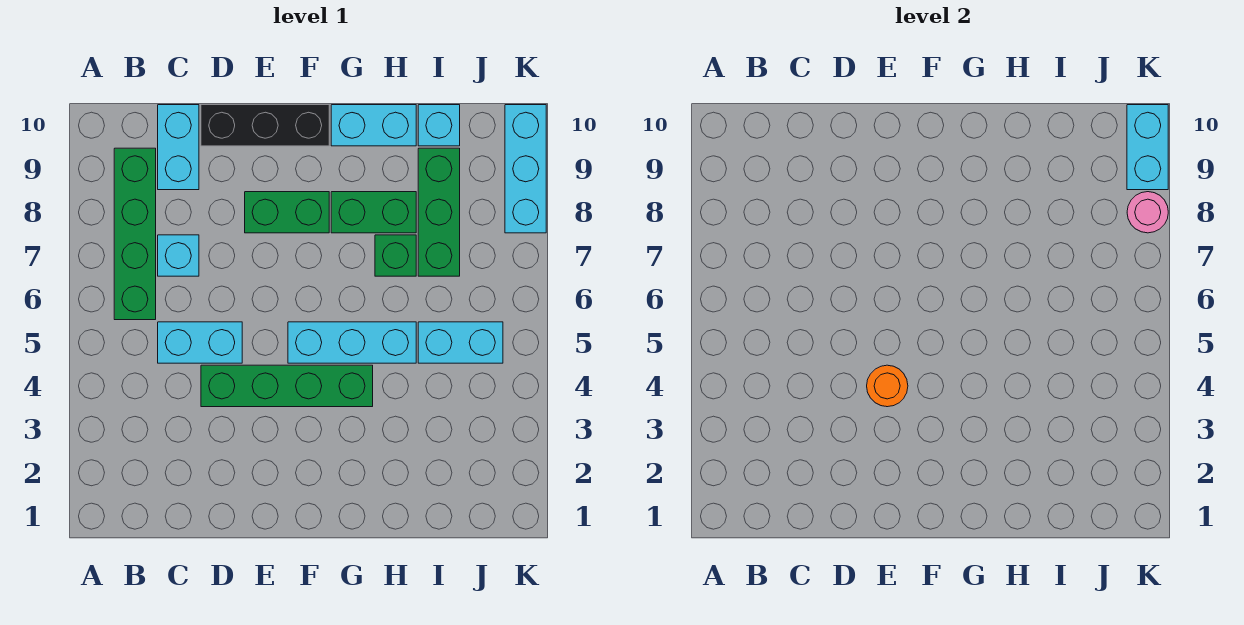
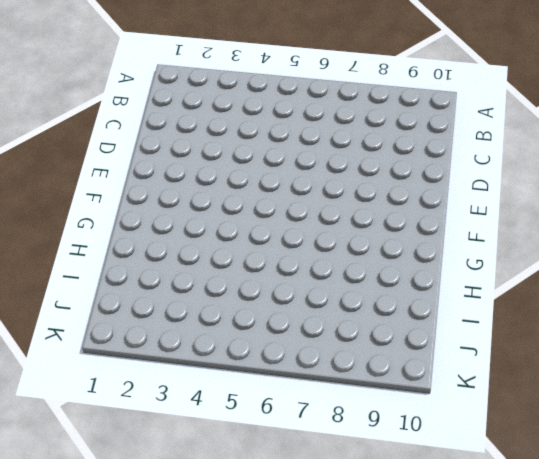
none -> green 1x4 brick [114,148,156,320]
none -> cyan 1x2 brick [158,322,242,363]
none -> cyan 1x1 brick [158,235,199,276]

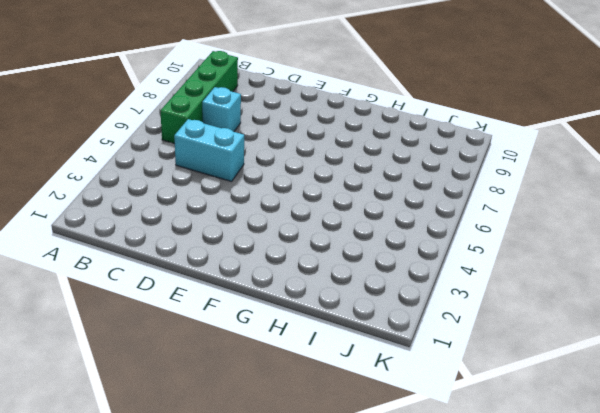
none -> cyan 1x2 brick [158,105,199,190]
none -> green 1x4 brick [201,365,373,407]
none -> black 1x3 brick [201,105,329,146]

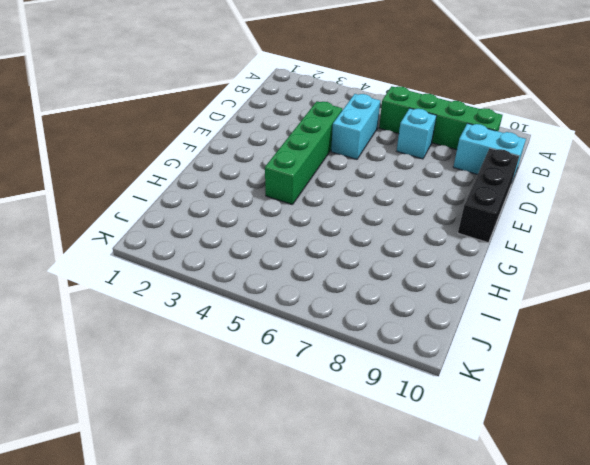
none -> green 1x2 brick [245,192,329,233]
none -> cyan 1x3 brick [288,322,416,363]
none -> green 1x2 brick [331,192,416,233]

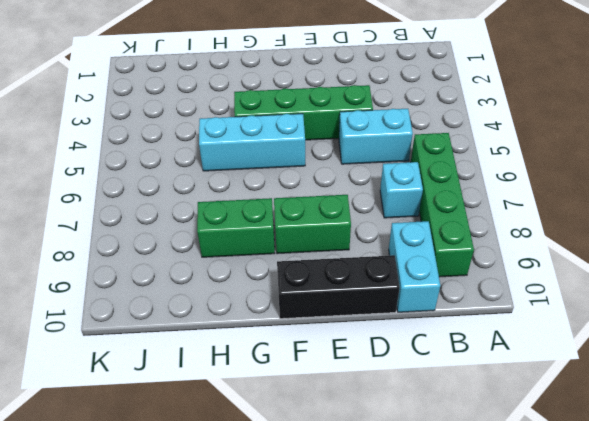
none -> cyan 1x2 brick [331,105,416,146]
none -> green 1x1 brick [375,235,416,276]
none -> cyan 1x2 brick [418,322,503,363]

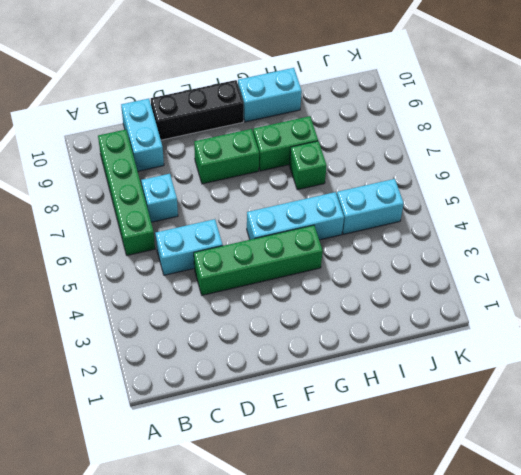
none -> green 1x3 brick [418,148,460,276]
none -> cyan 1x1 brick [418,105,460,146]
none -> cyan 1x3 brick [505,105,546,233]

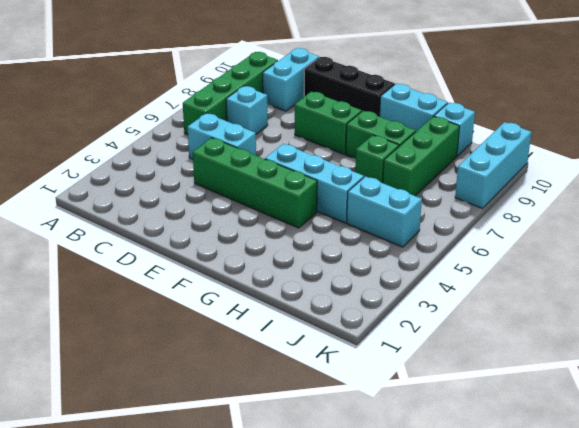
none -> orange 1x1 round brick [867,365,908,407]
none -> pink 1x1 round brick [1127,192,1168,233]
none -> cyan 1x2 brick [1127,105,1168,190]

